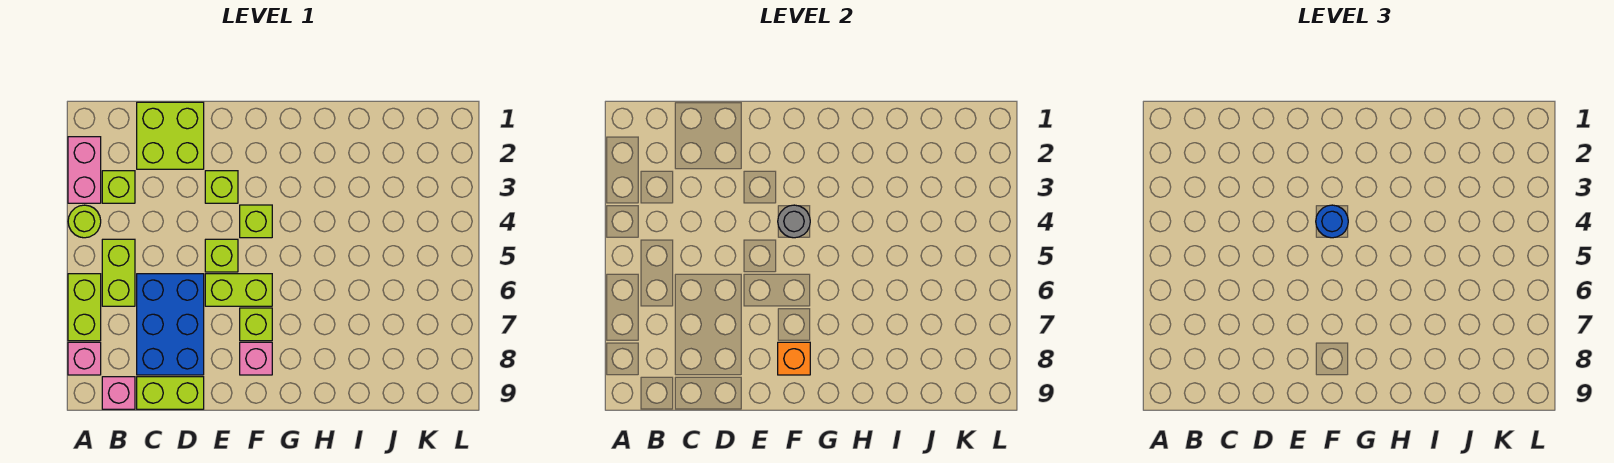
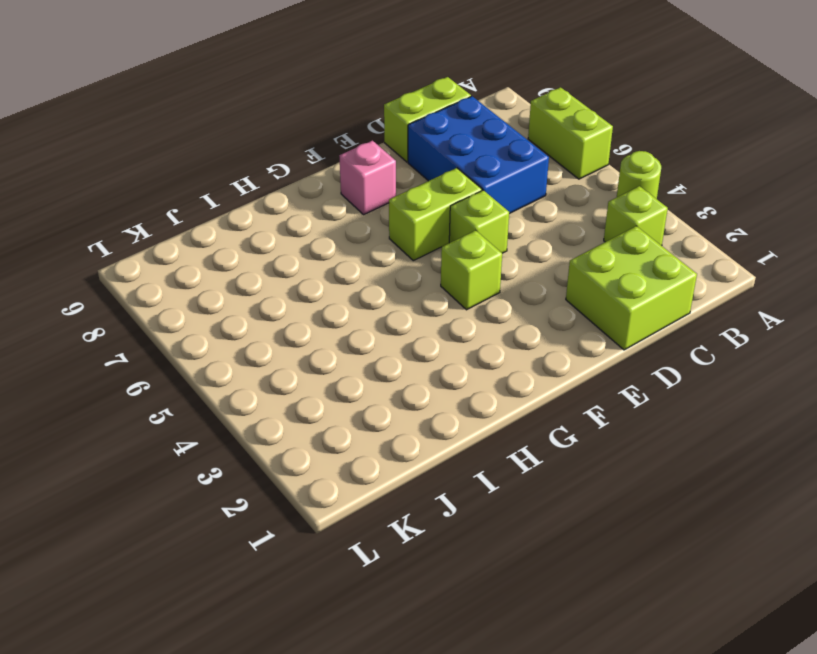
none -> pink 1x2 brick [68,137,101,203]
none -> pink 1x1 brick [68,342,101,375]
none -> lime 1x2 brick [102,239,135,306]

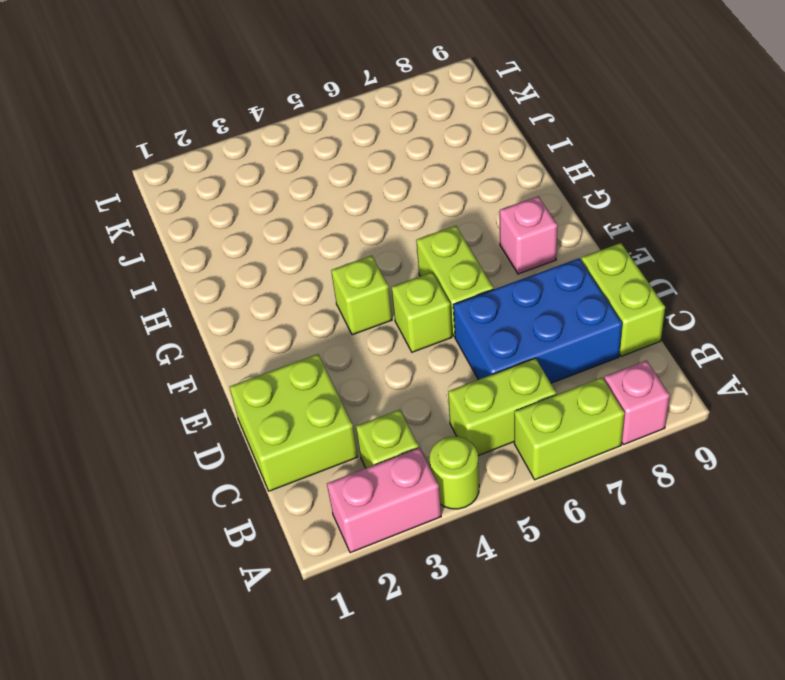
none -> pink 1x1 brick [102,377,135,409]
none -> lime 1x1 brick [205,171,238,203]
none -> lime 1x1 brick [240,308,272,341]

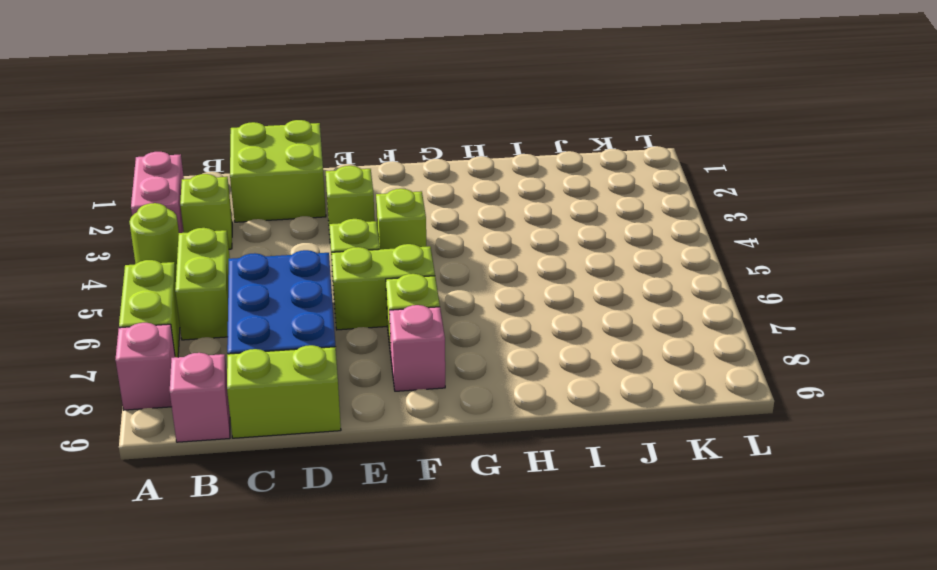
none -> grey 1x1 round brick [778,205,810,238]
none -> orange 1x1 brick [778,342,810,375]
none -> blue 1x1 round brick [1316,205,1348,238]

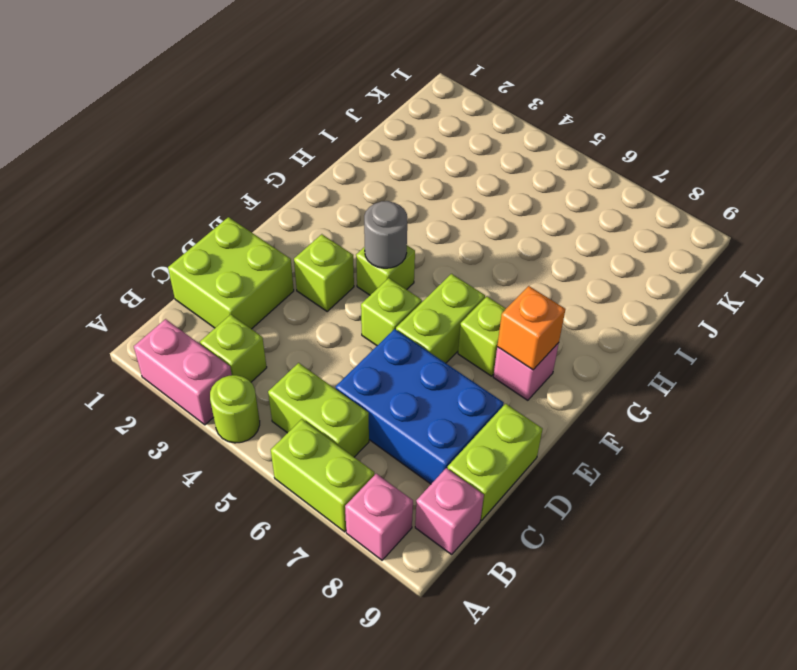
none -> blue 1x1 round brick [1316,205,1348,238]

